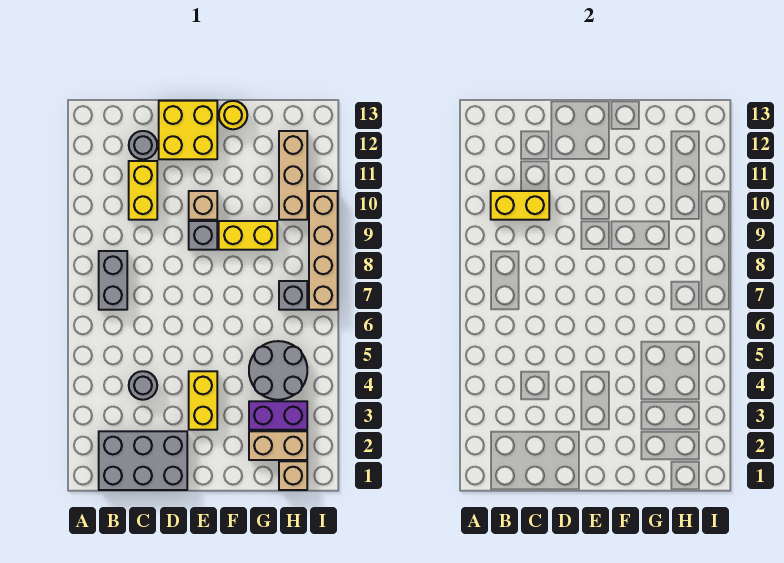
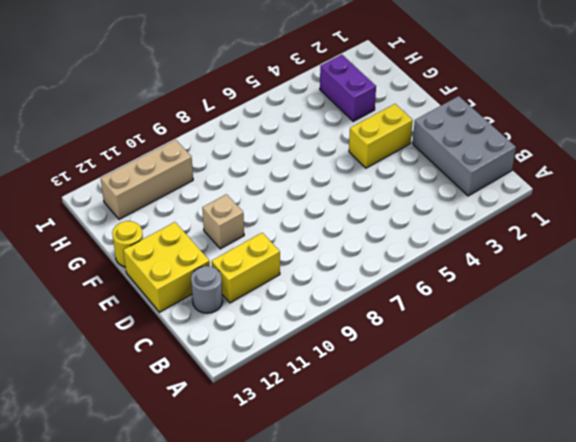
none -> grey 1x2 brick [99,251,127,310]
none -> grey 1x1 round brick [129,371,157,400]
none -> grey 1x1 brick [189,221,217,250]

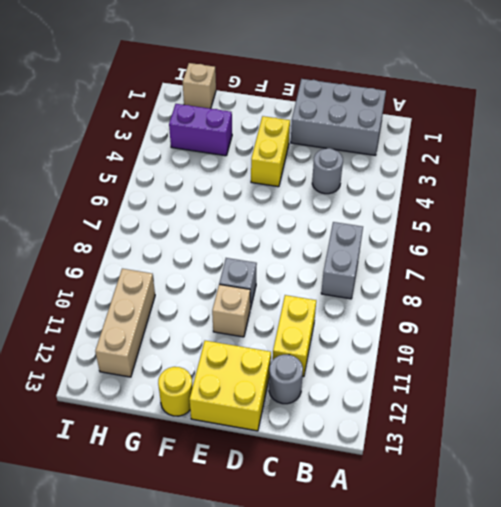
none -> yellow 1x2 brick [219,221,277,250]
none -> tan 1x2 brick [249,431,307,460]
none -> grey 2x2 round brick [249,341,307,400]

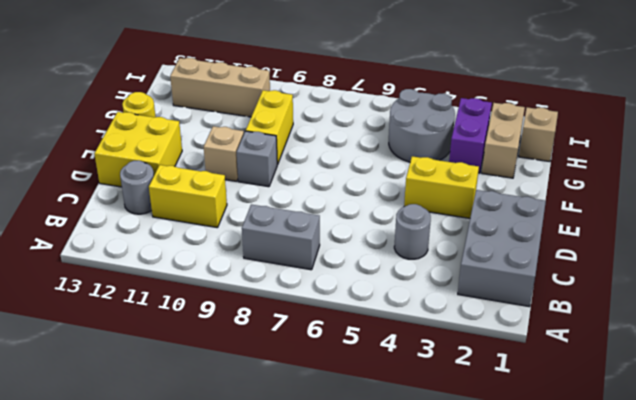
none -> grey 1x1 brick [279,281,307,310]
none -> tan 1x4 brick [309,191,338,310]
none -> yellow 1x2 brick [491,191,549,220]

